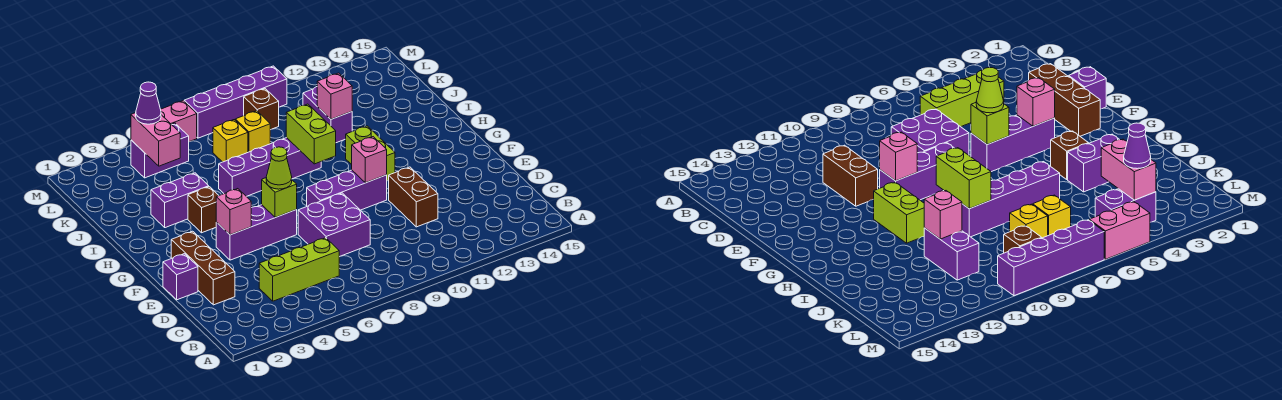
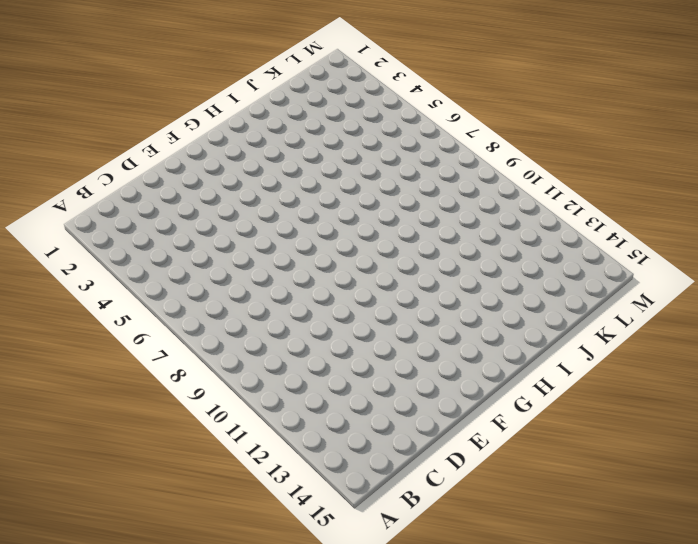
none -> lime 1x3 brick [259,238,339,301]
none -> brown 1x3 brick [171,231,235,305]
none -> purple 2x2 brick [298,193,370,257]

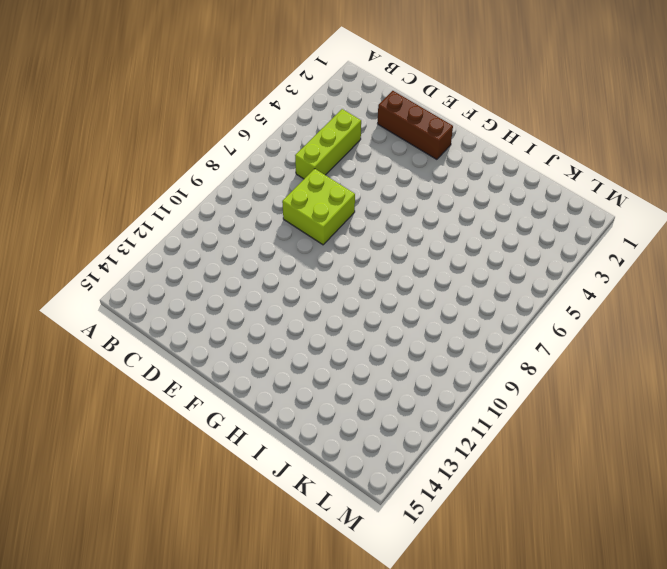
lime 2x2 brick [282,169,355,245] -> purple 2x2 brick [298,193,370,257]
none -> brown 1x2 brick [389,167,438,227]
none -> purple 1x1 brick [163,254,198,300]
none -> purple 1x3 brick [216,205,297,260]

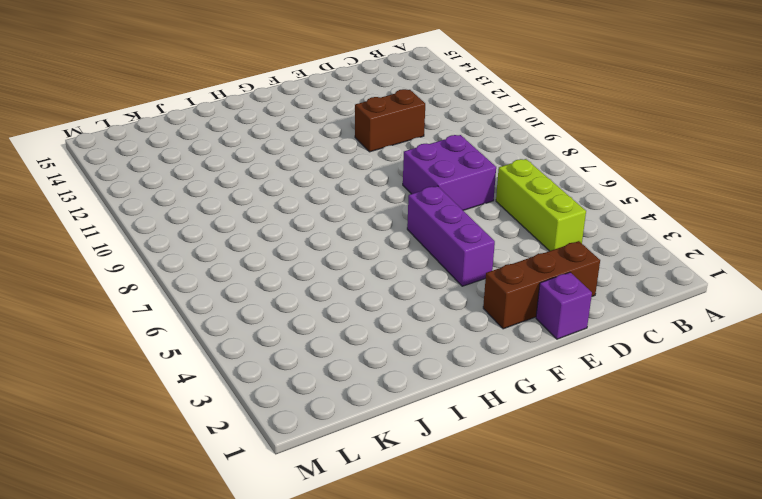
none -> purple 1x3 brick [307,170,387,210]
none -> lime 1x2 brick [346,126,395,181]
none -> brown 1x1 brick [188,187,219,233]

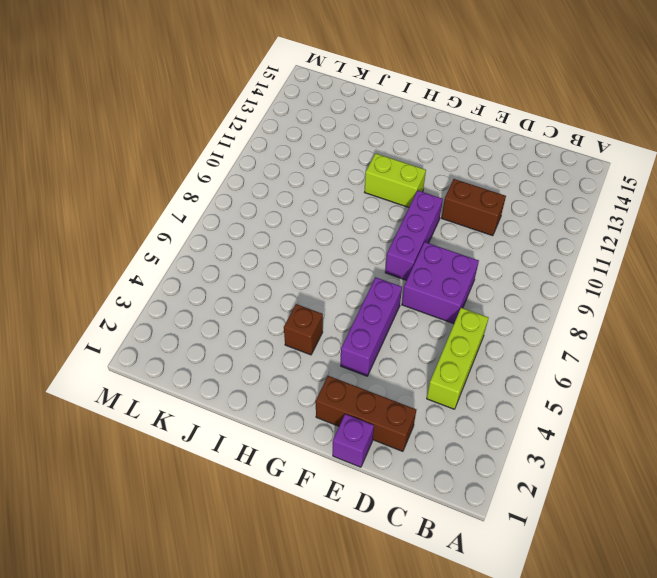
none -> purple 1x2 brick [151,173,209,228]
none -> purple 1x4 brick [219,138,321,196]
none -> purple 1x2 brick [303,87,352,143]

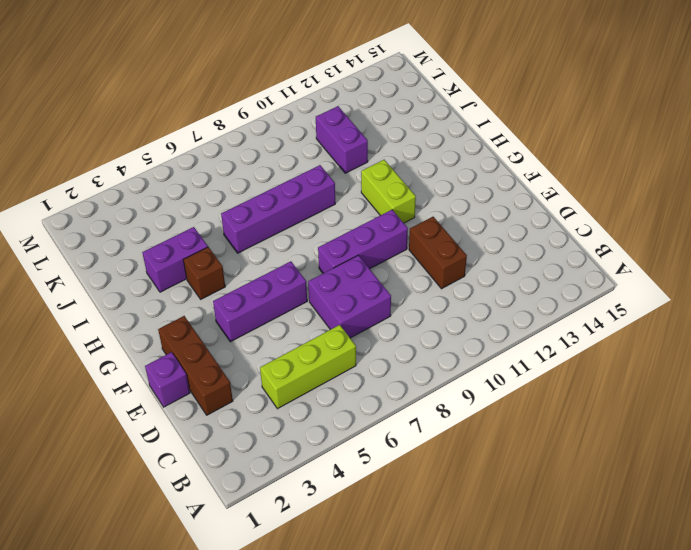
none -> yellow 1x1 brick [213,120,248,162]
none -> yellow 1x1 brick [235,111,270,152]
none -> purple 1x2 brick [131,123,189,178]

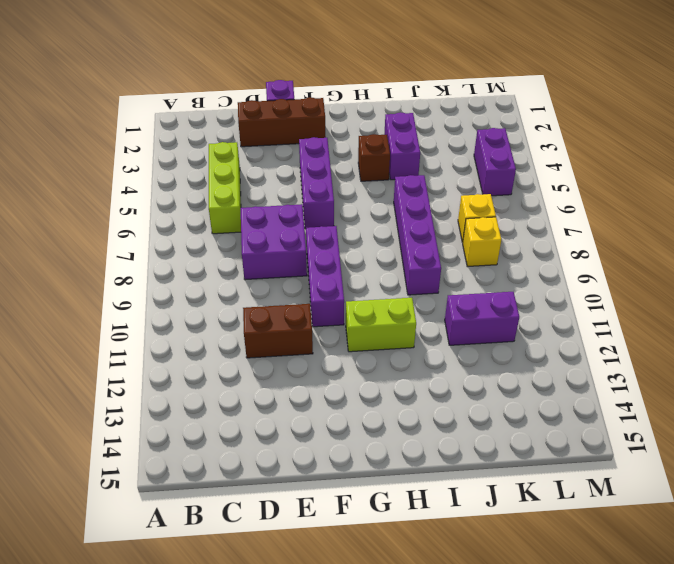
none -> brown 1x1 brick [244,89,279,130]
none -> pink 1x2 brick [161,101,197,142]
none -> purple 1x4 brick [184,66,287,138]

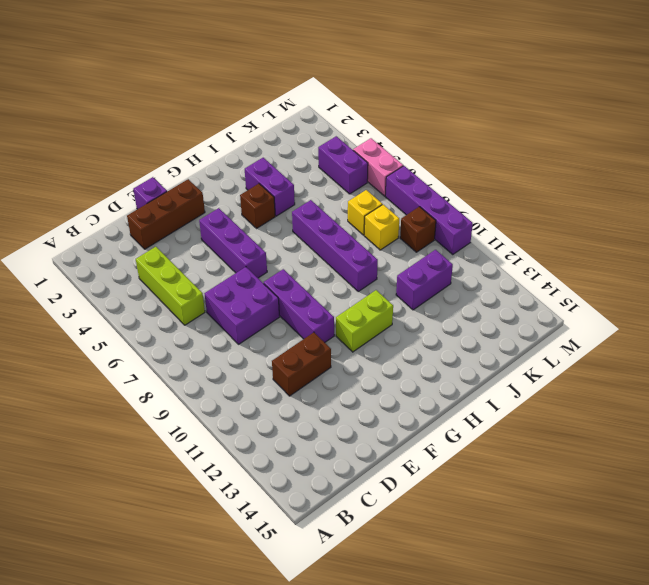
none -> pink 1x1 brick [216,189,251,235]
none -> lime 1x1 brick [262,178,297,218]
none -> pink 1x1 brick [352,137,387,183]

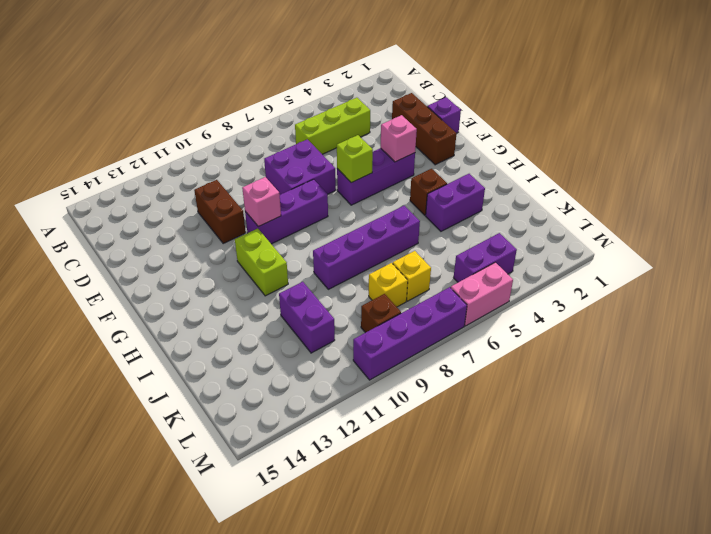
none -> lime 1x2 brick [286,104,336,164]
none -> pink 1x1 brick [317,73,352,119]
none -> pink 1x2 brick [131,113,180,166]

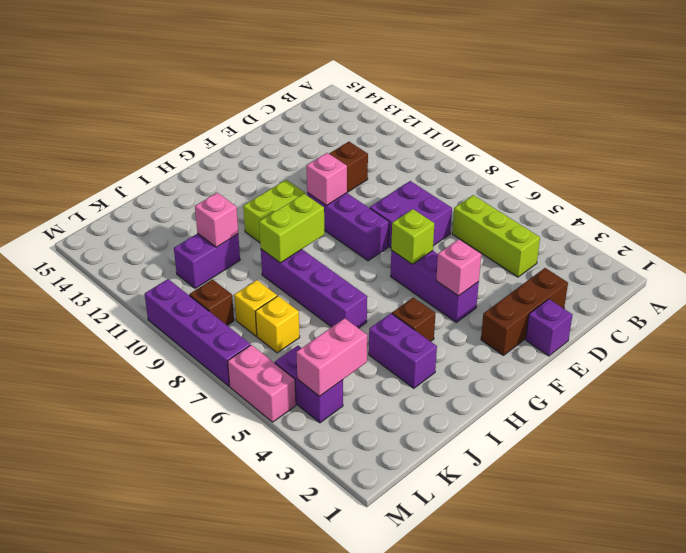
none -> lime 1x1 cone [266,147,292,189]
none -> purple 1x1 cone [136,82,161,124]

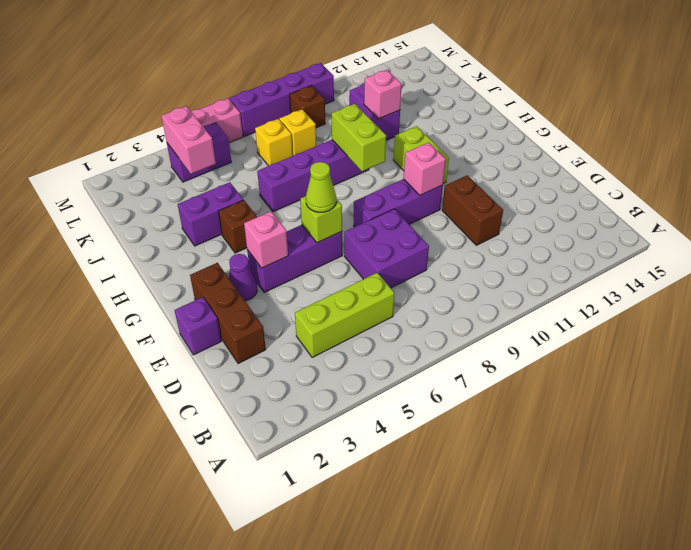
purple 1x1 cone [229,254,257,301] -> purple 1x1 cone moved to [136,82,161,124]

